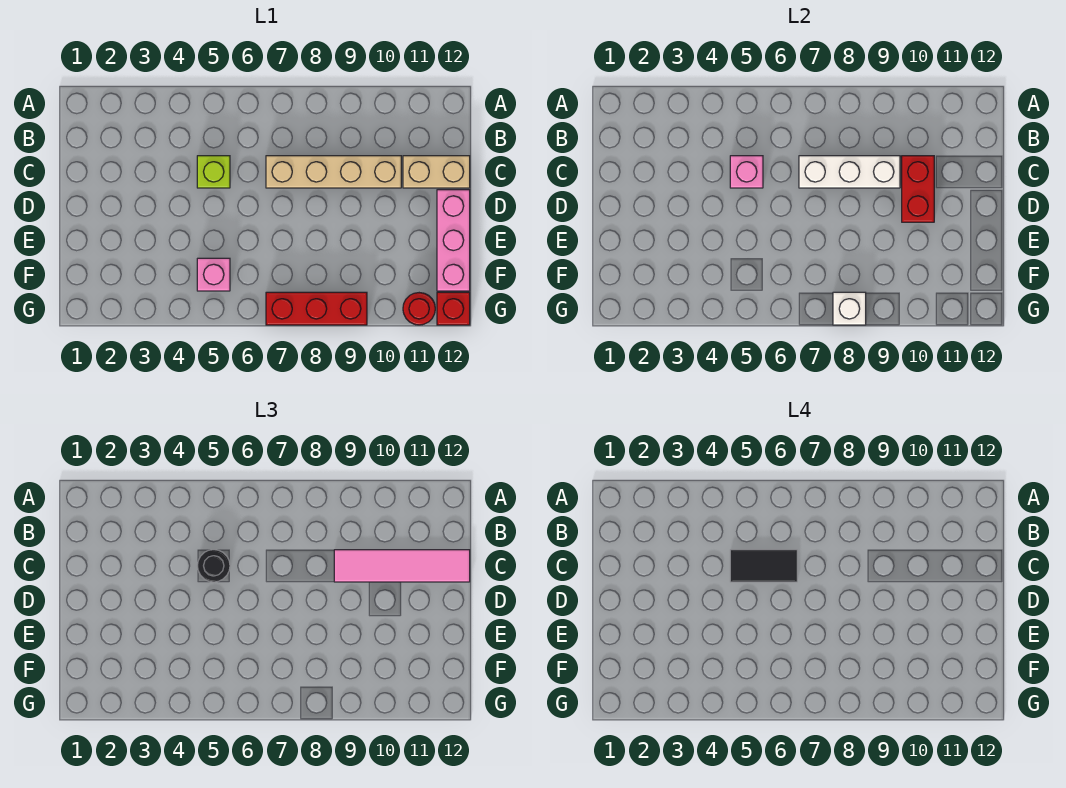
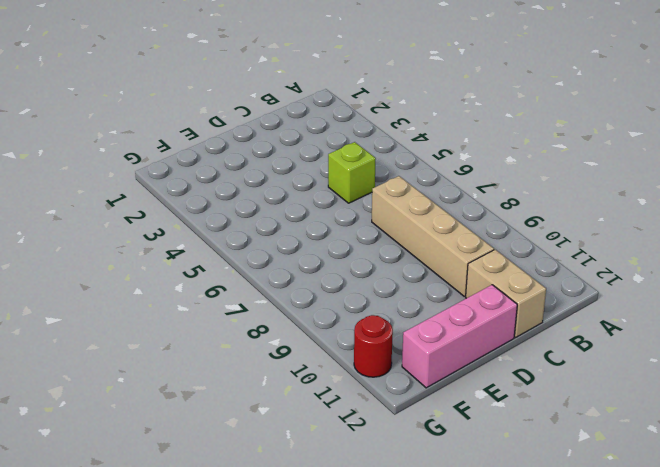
none -> pink 1x1 brick [197,258,230,291]
none -> red 1x3 brick [266,292,367,325]
none -> red 1x1 brick [437,292,470,325]

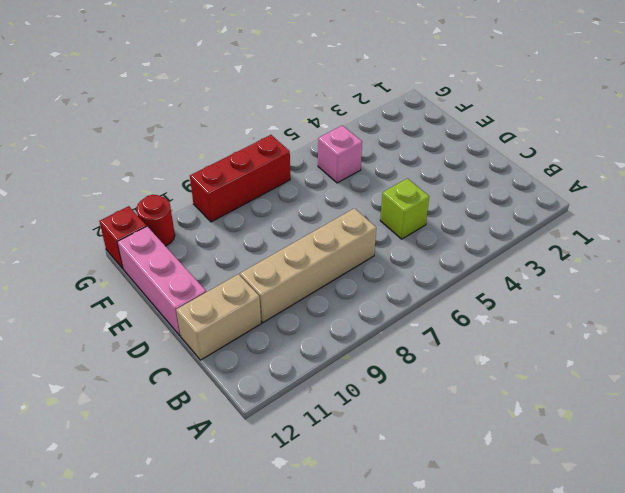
none -> pink 1x1 brick [730,156,763,188]
none -> white 1x3 brick [799,156,900,188]
none -> red 1x2 brick [902,156,934,222]

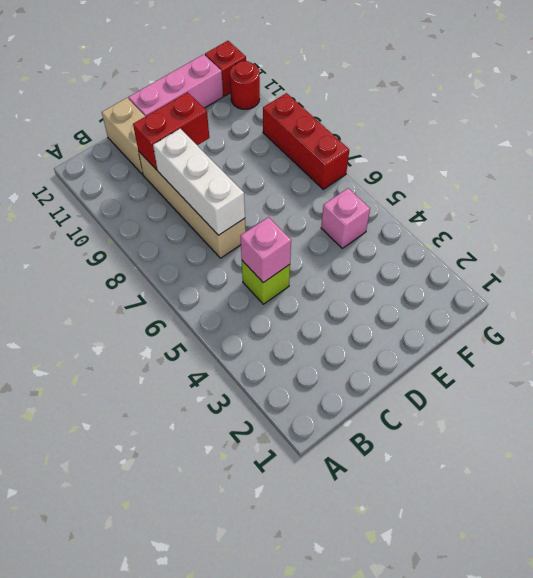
none -> white 1x1 brick [833,292,866,325]
none -> black 1x1 round brick [197,550,230,582]
none -> pink 1x4 tile [334,550,470,582]

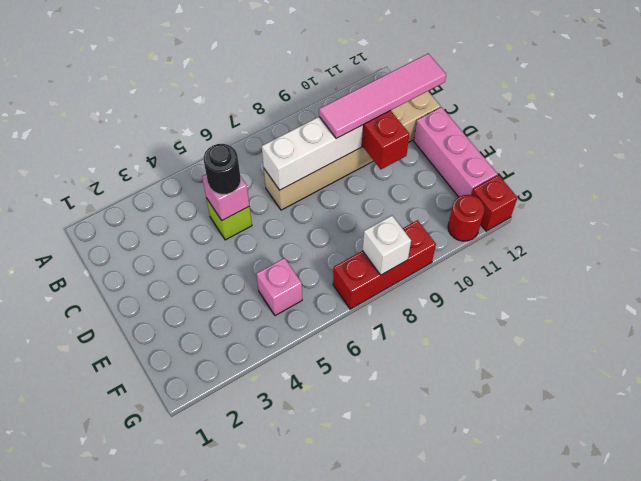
none -> black 1x2 tile [730,550,797,582]

